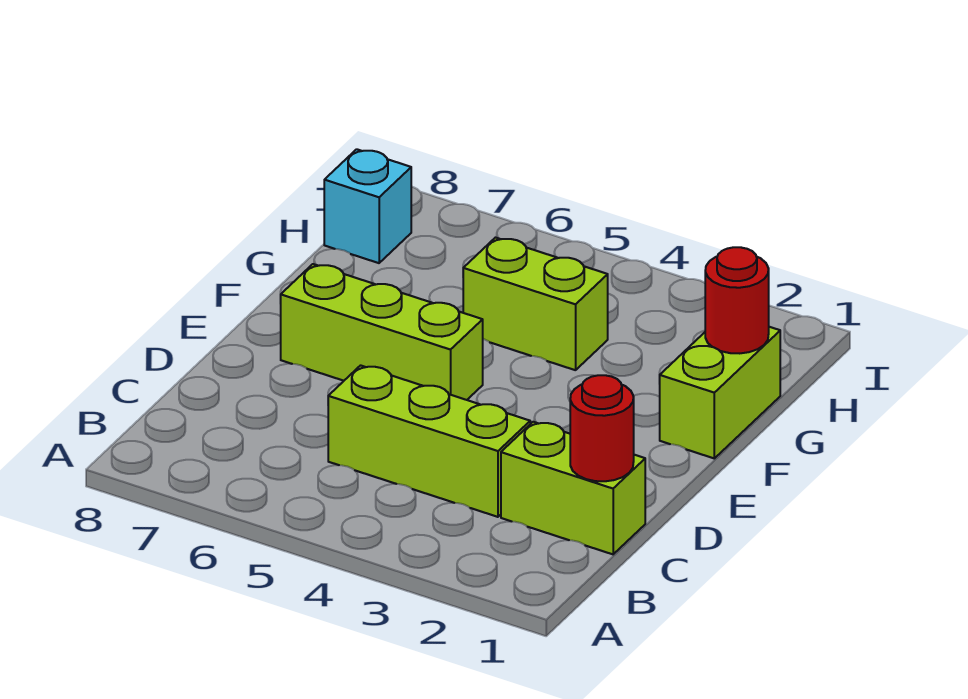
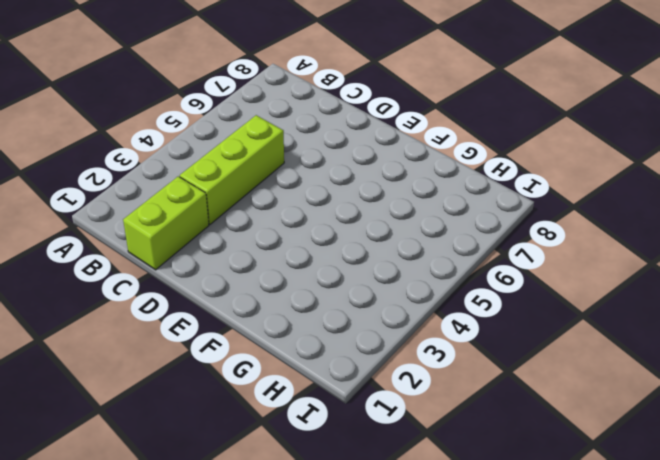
none -> lime 1x3 brick [281,264,483,400]
none -> lime 1x2 brick [660,327,780,458]

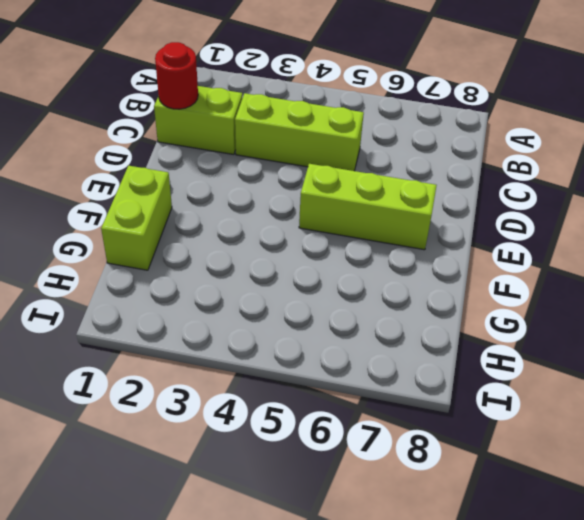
none -> lime 1x2 brick [463,238,608,370]
none -> cyan 1x1 brick [324,149,411,263]

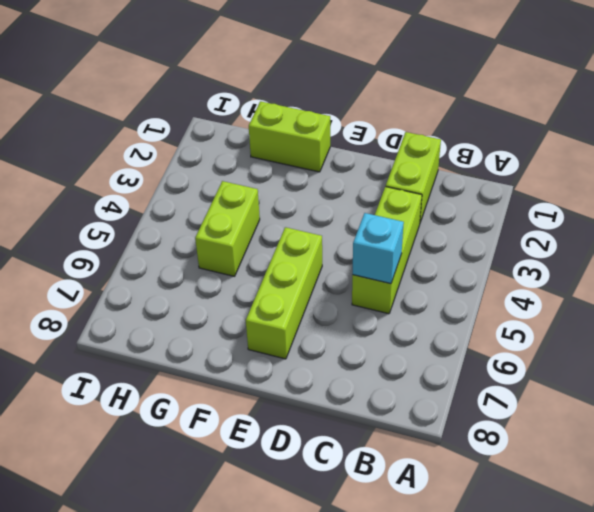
cyan 1x1 brick [353,213,404,284] -> cyan 1x1 brick moved to [324,149,411,263]
none -> red 1x1 round brick [570,375,634,481]
none -> red 1x1 round brick [705,247,769,353]

